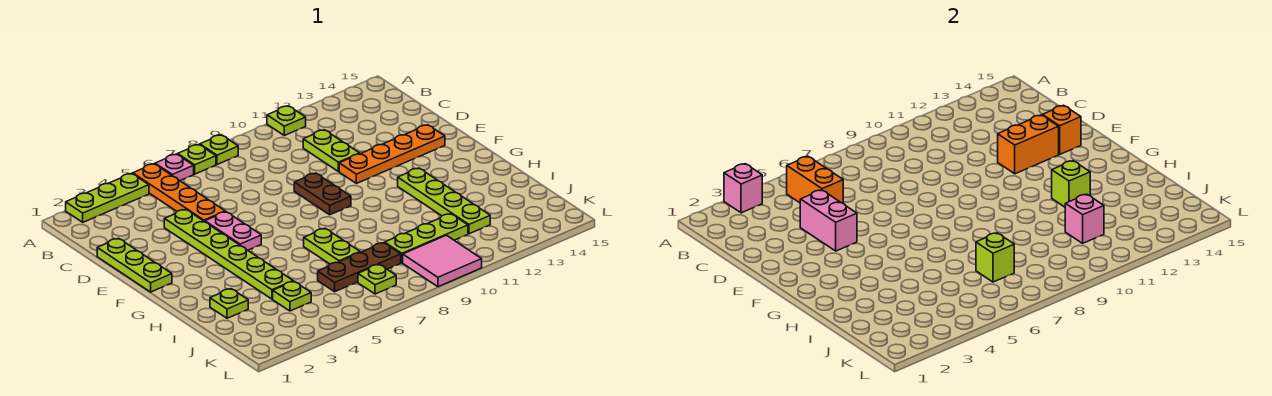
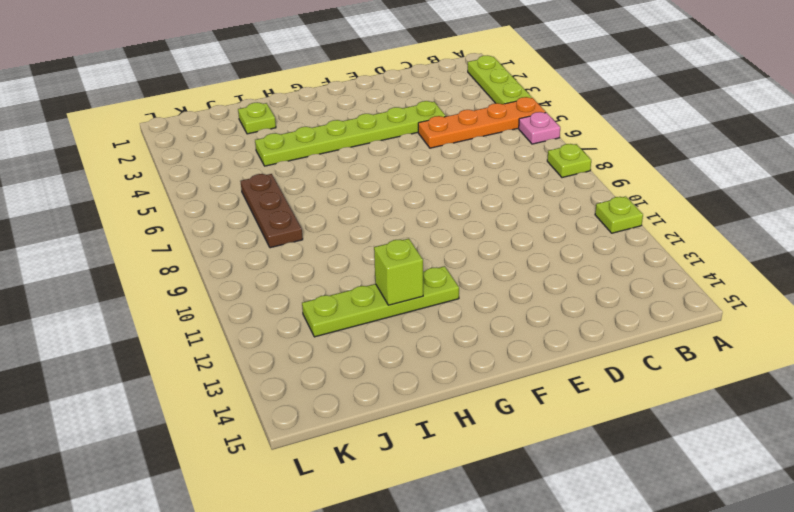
none -> lime 1x1 plate [178,144,216,174]
none -> lime 1x2 plate [303,130,360,171]
none -> lime 1x3 plate [97,238,172,292]

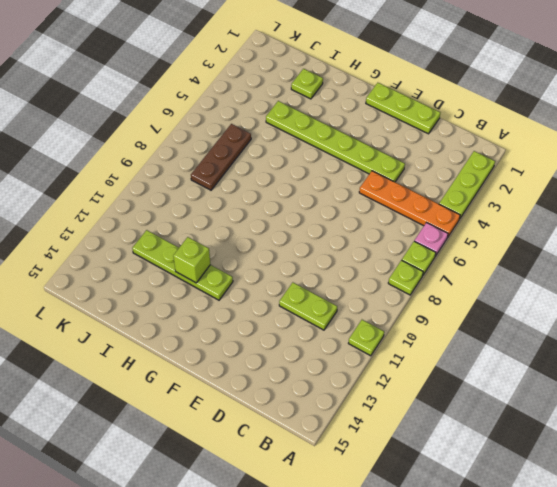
none -> pink 1x2 plate [205,212,261,250]
none -> brown 1x2 plate [294,173,351,215]
none -> orange 1x4 plate [339,125,445,183]

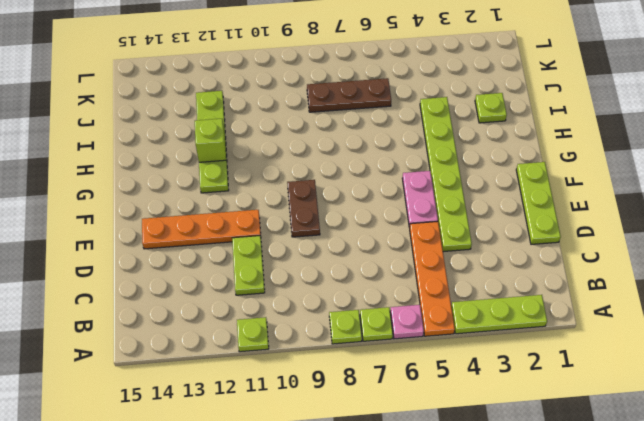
none -> lime 1x2 plate [304,228,360,264]
none -> lime 1x1 plate [273,281,311,311]
none -> lime 1x3 plate [385,214,468,263]

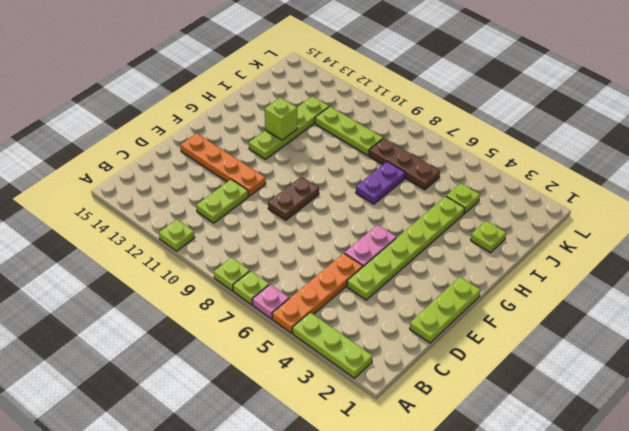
purple 1x2 plate [356,162,405,204] -> lime 1x2 plate [304,228,360,264]
none -> lime 1x1 plate [358,264,396,294]
none -> pink 2x2 tile [403,235,482,287]
none -> pink 1x1 brick [724,164,762,213]

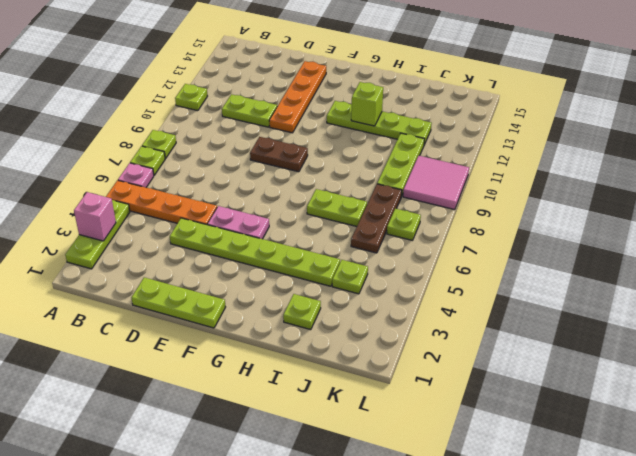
none -> orange 1x2 brick [787,156,843,203]
none -> pink 1x2 brick [800,190,857,251]
none -> orange 1x2 brick [998,115,1059,174]

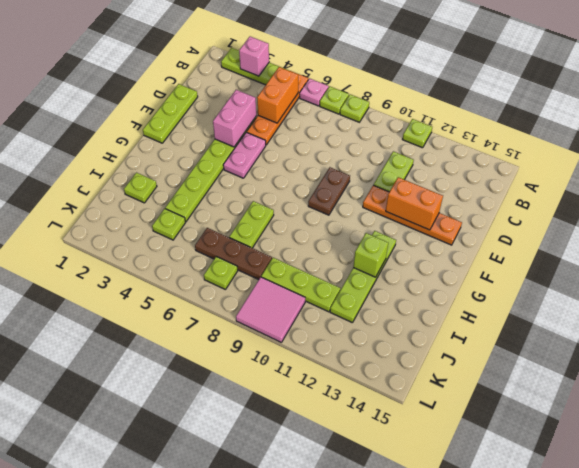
none -> orange 1x1 brick [1042,105,1081,154]
none -> lime 1x1 brick [976,233,1014,282]
none -> pink 1x1 brick [1065,194,1104,243]

